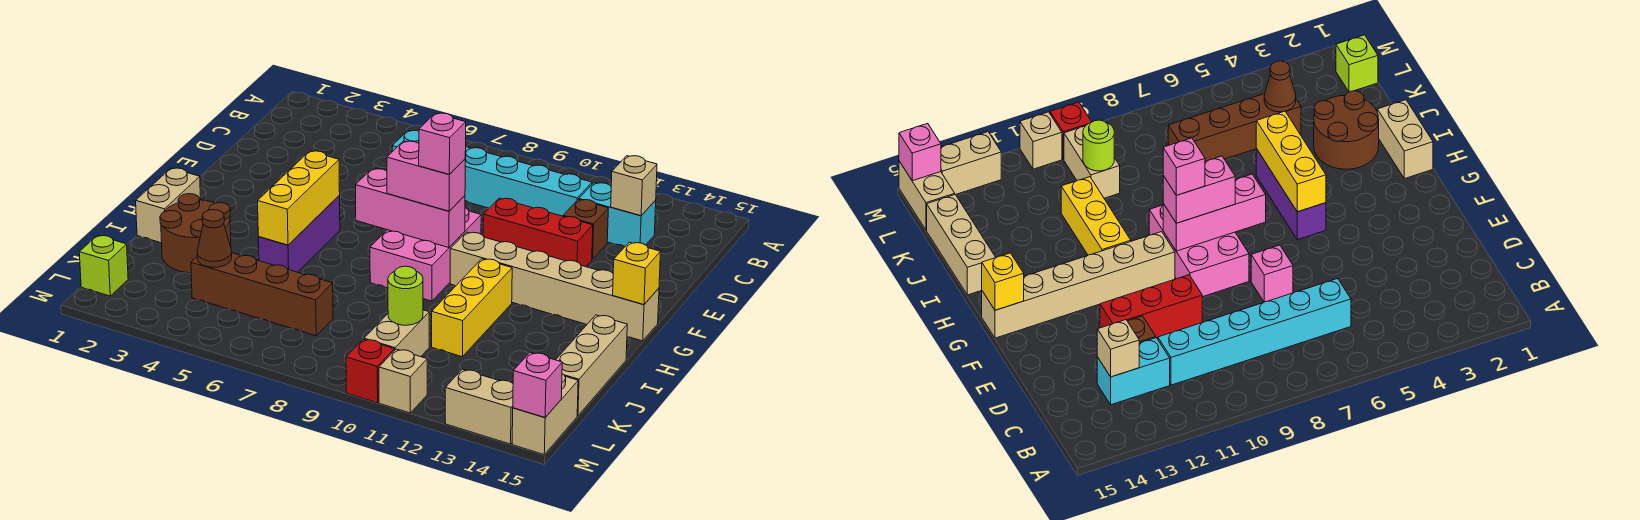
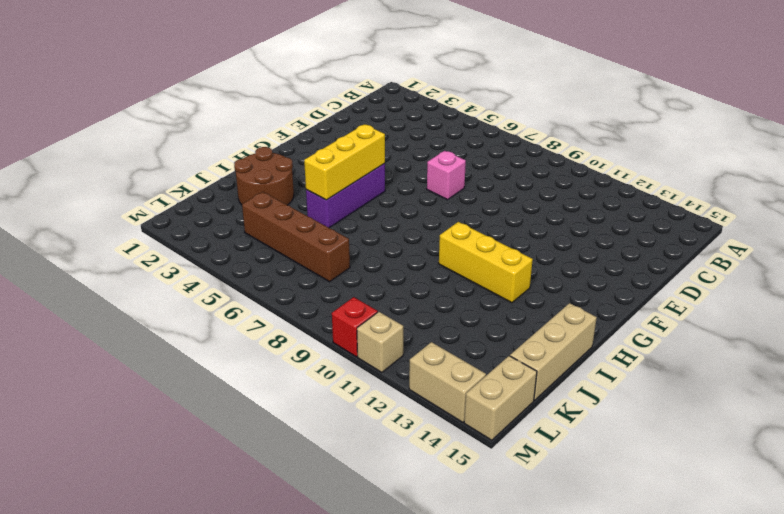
yellow 1x3 brick [439,222,533,303] -> yellow 1x3 brick turned to [432,259,512,357]
none -> cyan 1x6 brick [392,130,592,216]
none -> cyan 1x2 brick [579,183,656,247]
none -> brown 1x1 brick [563,199,608,259]

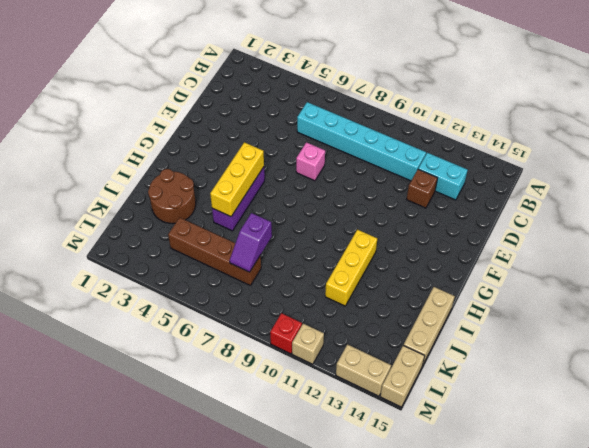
purple 1x2 slope [230,213,272,272] -> none
none -> red 1x3 brick [483,198,593,267]
none -> pink 2x3 brick [370,208,481,301]
none -> tan 1x6 brick [450,232,659,341]

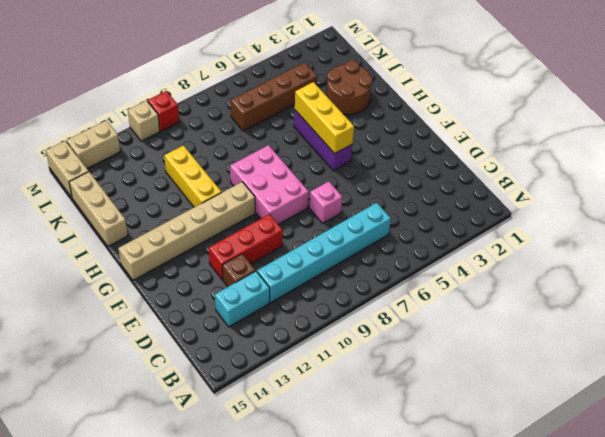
none -> tan 1x2 brick [136,168,201,243]
none -> tan 1x2 brick [364,310,429,357]
none -> lime 1x1 brick [79,235,128,296]

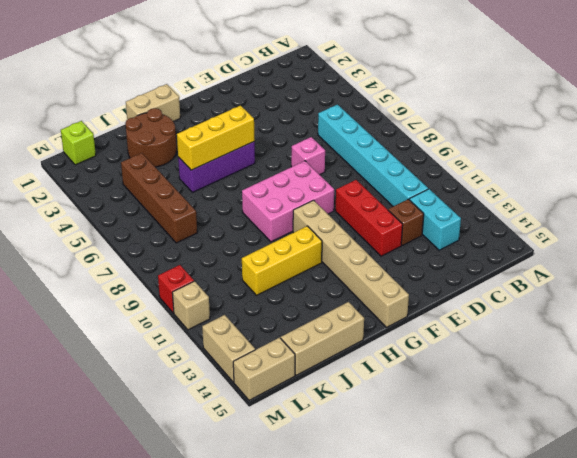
none -> tan 1x2 brick [364,310,429,357]
none -> tan 1x1 brick [611,156,657,216]
none -> pink 1x3 brick [356,169,465,248]

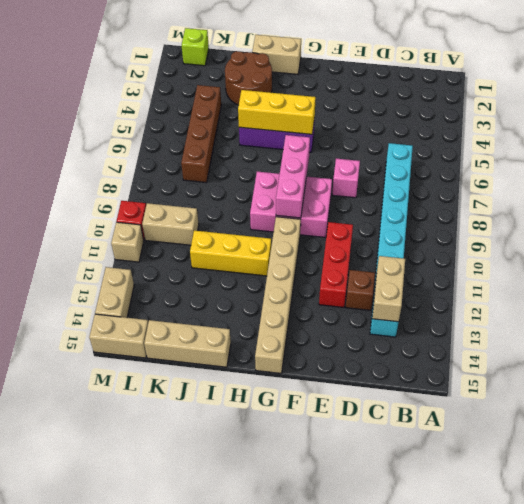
tan 1x2 brick [372,256,405,322] -> tan 1x1 brick [611,156,657,216]
none -> yellow 1x1 brick [613,242,660,305]
none -> brown 1x1 cone [197,210,232,267]
none -> lime 1x1 round brick [388,266,423,325]

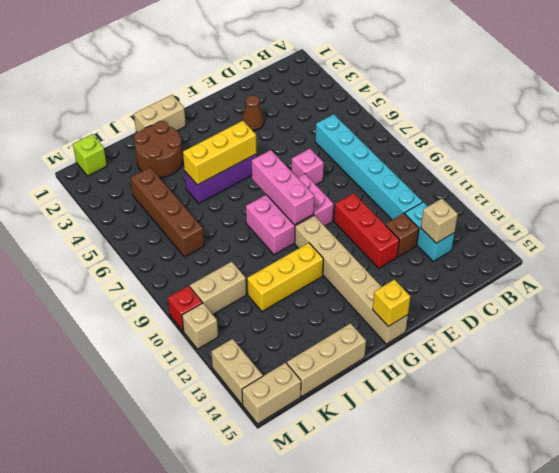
brown 1x1 cone [242,95,264,131] -> brown 1x1 cone moved to [197,210,232,267]
none -> lime 1x1 round brick [388,266,423,325]
none -> pink 1x1 brick [513,352,562,418]
none -> pink 1x2 brick [387,141,465,211]

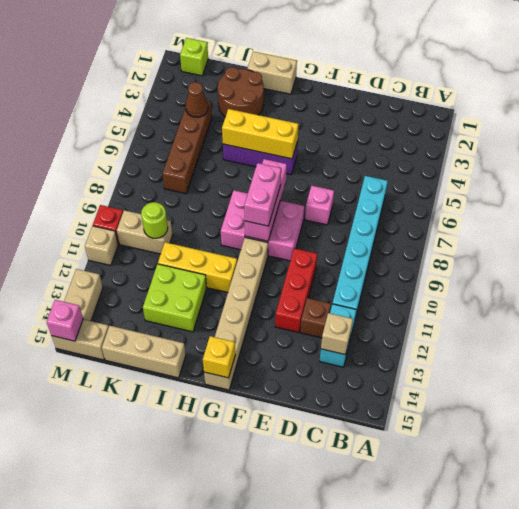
lime 2x2 brick [143,264,207,332] -> none
none -> pink 1x1 brick [419,113,466,174]

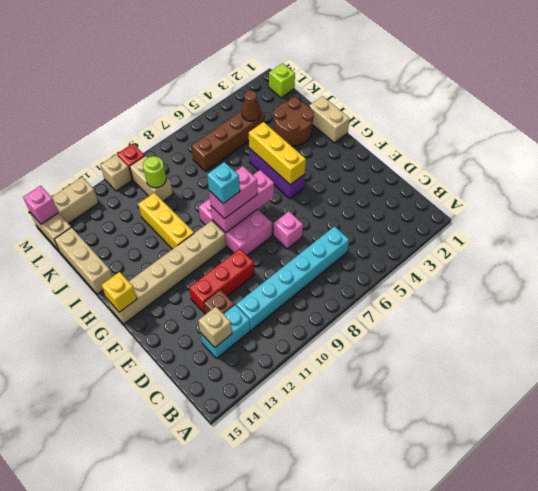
cyan 1x1 brick [207,162,240,204] -> pink 1x1 brick [419,113,466,174]

